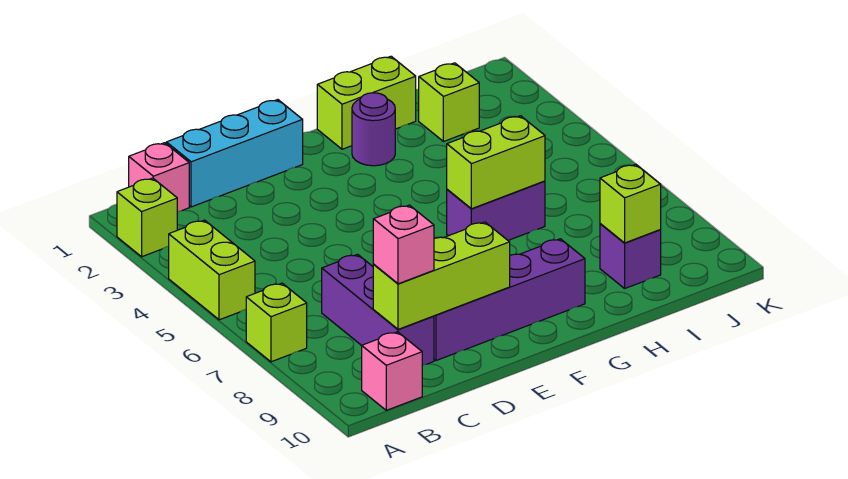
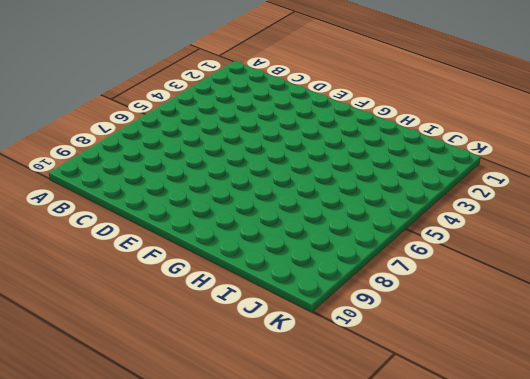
none -> lime 1x1 brick [117,178,177,257]
none -> lime 1x2 brick [169,220,255,320]
none -> lime 1x1 brick [246,283,307,362]

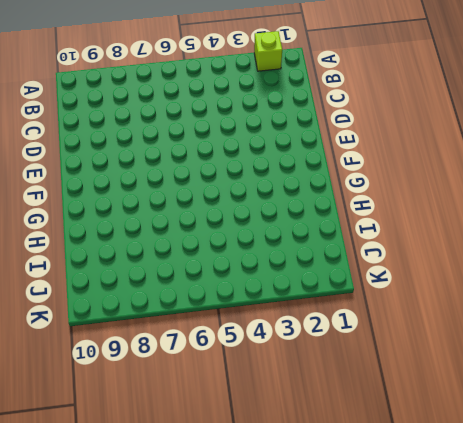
none -> lime 1x2 brick [169,220,255,320]
none -> lime 1x1 brick [246,283,307,362]
none -> pink 1x1 brick [129,143,189,212]

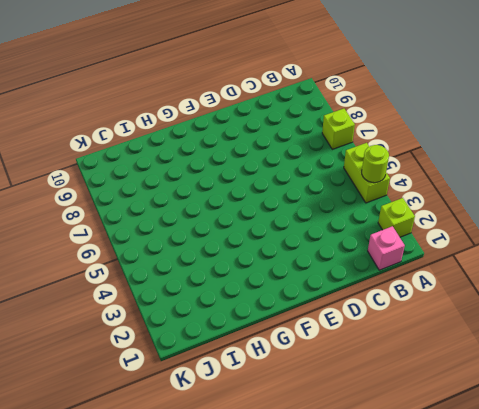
lime 1x1 round brick [362,145,389,183] -> none
none -> pink 1x1 brick [362,332,422,410]
none -> cyan 1x3 brick [166,100,303,207]
none -> purple 1x3 brick [322,254,434,365]

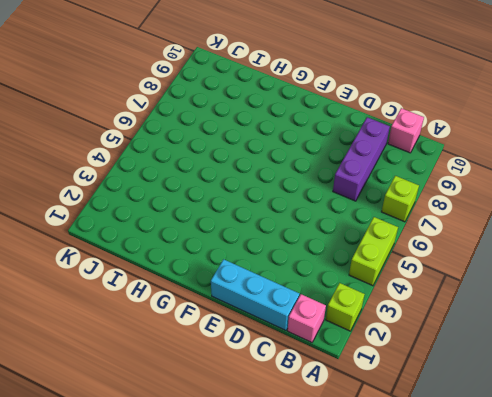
none -> purple 1x4 brick [434,239,585,361]
none -> lime 1x2 brick [317,56,416,149]
none -> purple 1x1 round brick [352,93,395,166]

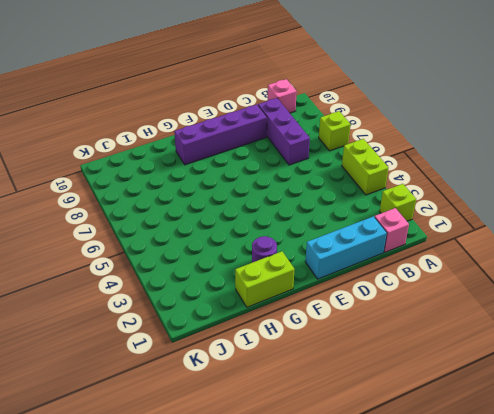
none -> purple 1x2 brick [447,181,545,240]
none -> lime 1x1 brick [419,63,479,142]
none -> purple 1x1 brick [600,224,661,288]

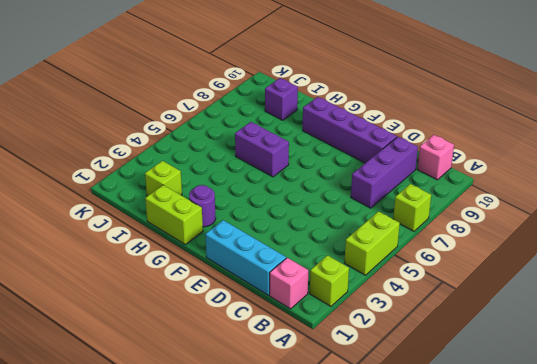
none -> lime 1x3 brick [373,222,510,329]
none -> lime 1x2 brick [447,116,545,209]
none -> lime 1x1 brick [600,164,661,243]

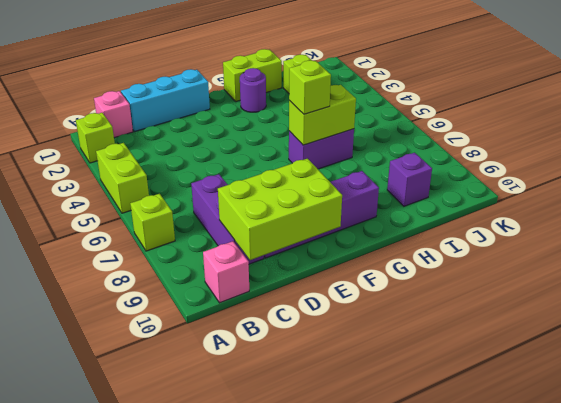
lime 2x3 brick [218,159,342,260] -> lime 1x3 brick [373,222,510,329]
lime 1x1 brick [289,60,331,114] -> lime 1x1 brick moved to [600,164,661,243]
none -> pink 1x1 brick [373,205,434,284]

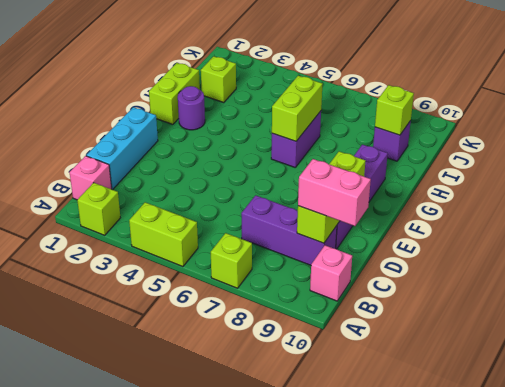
pink 1x2 brick [298,159,371,226] -> pink 1x1 brick [373,205,434,284]

